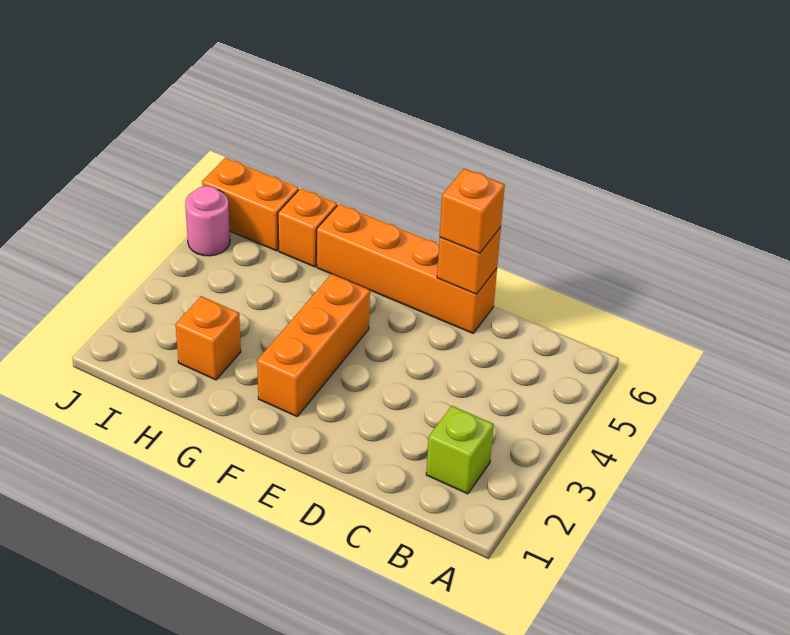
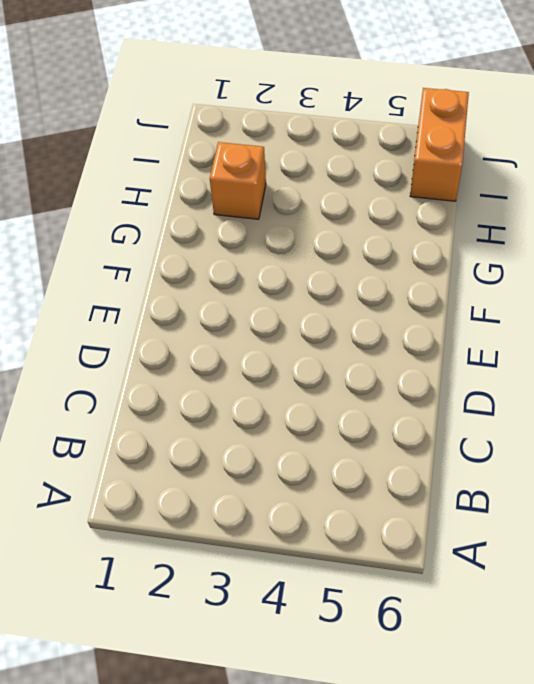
none -> lime 1x1 brick [426,406,494,494]
none -> orange 1x4 brick [317,204,497,333]

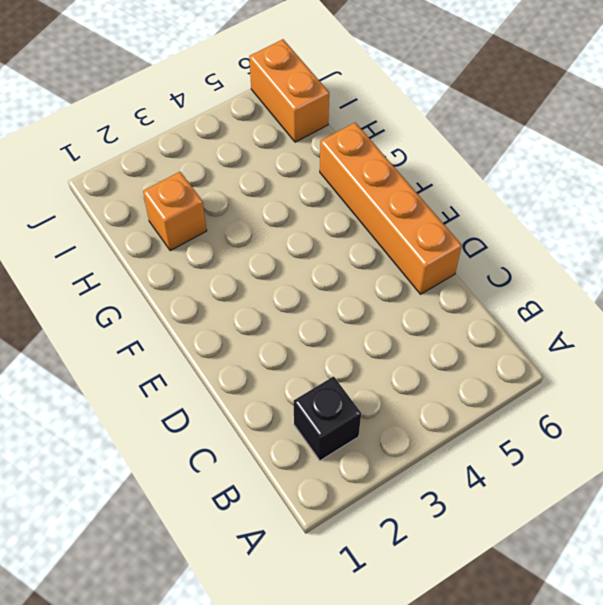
black 1x1 brick [294,376,361,461] -> lime 1x1 brick [426,406,494,494]
none -> orange 1x3 brick [257,274,370,416]
none -> orange 1x1 brick [278,188,337,267]

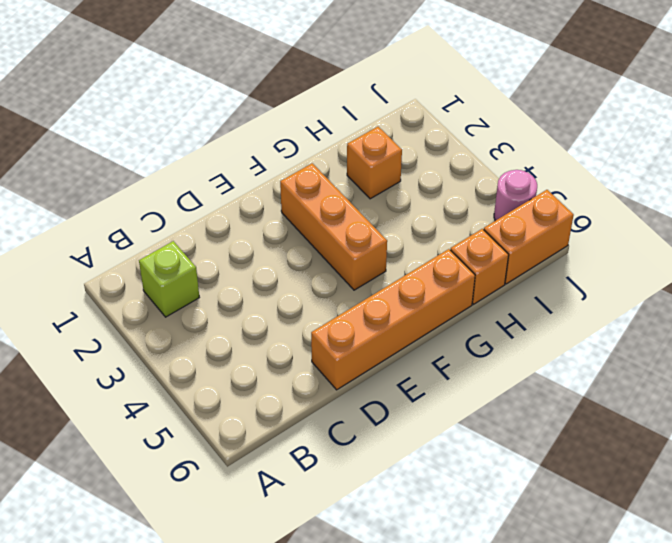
none -> orange 1x1 brick [437,227,501,294]
none -> orange 1x1 brick [440,169,505,253]

